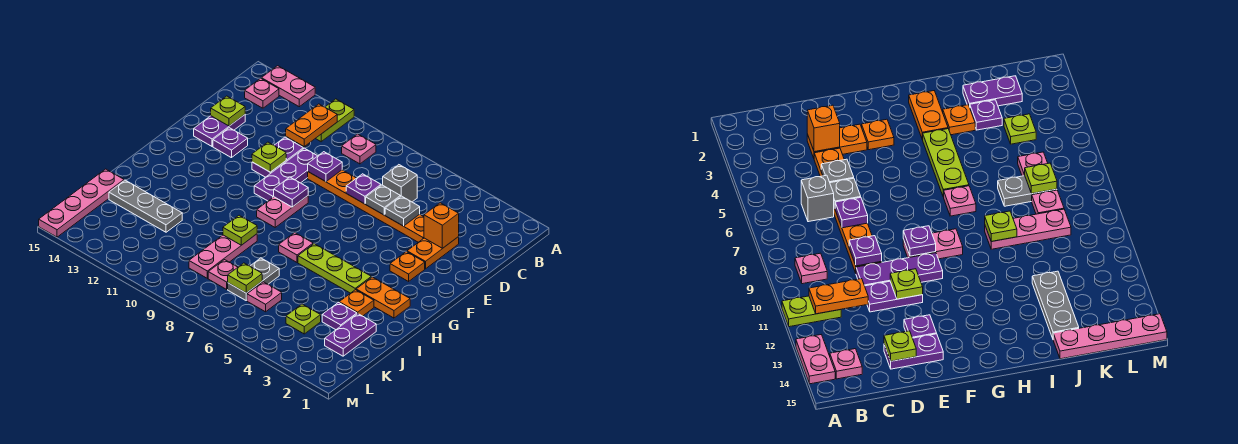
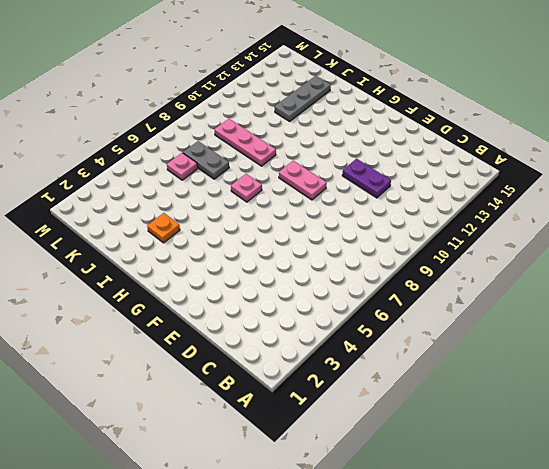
none -> lime 1x2 plate [315,99,354,142]
none -> pink 1x2 plate [261,66,315,107]
none -> pink 1x1 plate [342,134,376,164]
none -> pink 1x1 plate [245,78,279,108]

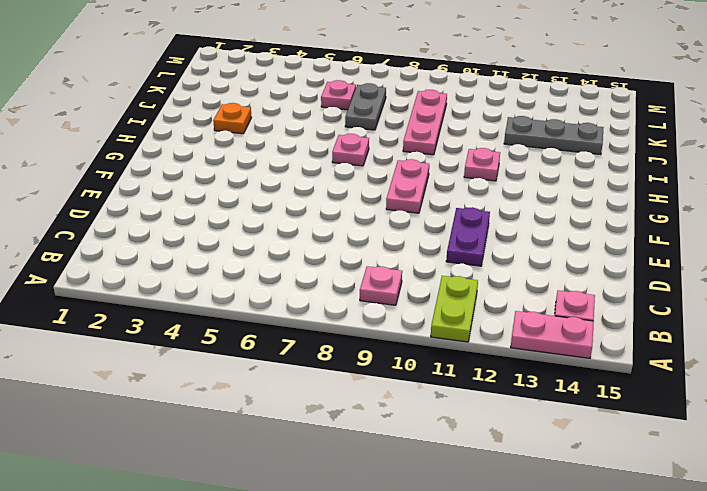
pink 1x1 plate [464,148,500,181] -> pink 1x1 plate moved to [208,260,238,289]
none -> grey 1x1 brick [383,165,417,202]
none -> orange 1x2 plate [407,237,459,269]
none -> orange 1x6 plate [308,170,424,242]
none -> purple 1x3 plate [254,148,317,201]

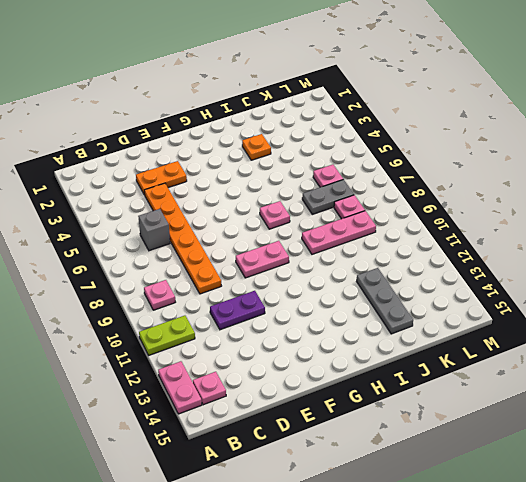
none -> purple 1x3 plate [254,148,317,201]
none -> purple 1x2 plate [194,115,245,146]
none -> purple 1x1 plate [213,128,248,158]
none -> orange 1x1 plate [390,252,425,281]

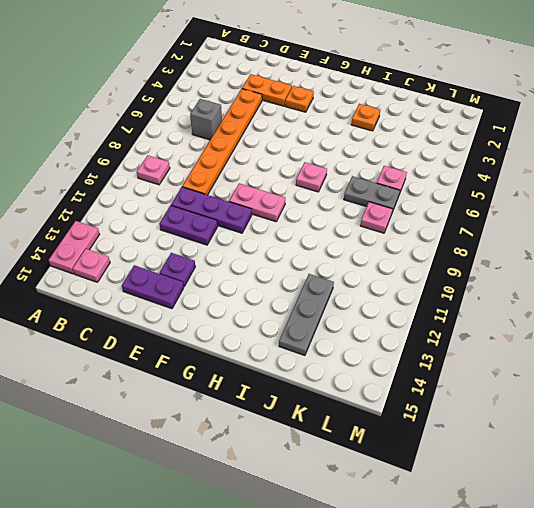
none -> lime 1x2 plate [315,99,354,142]
none -> orange 1x2 plate [356,277,410,318]
none -> lime 1x3 plate [298,244,371,293]
none -> pink 1x3 plate [189,234,257,278]

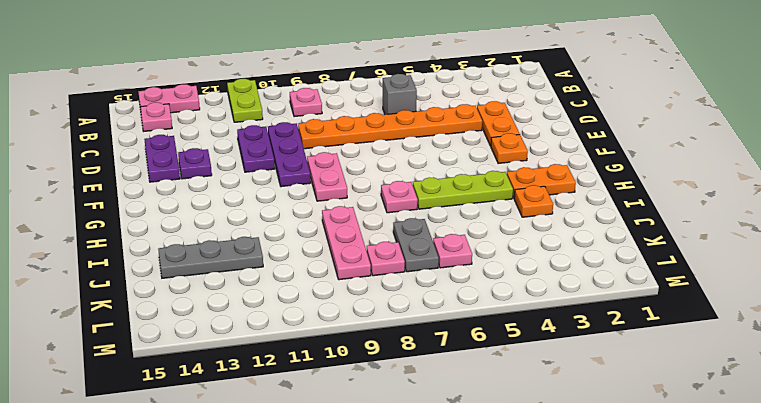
none -> purple 1x2 plate [325,314,376,356]
none -> purple 1x1 plate [322,302,357,330]
none -> pink 1x4 plate [39,169,124,237]
none -> lime 1x1 plate [286,304,321,334]

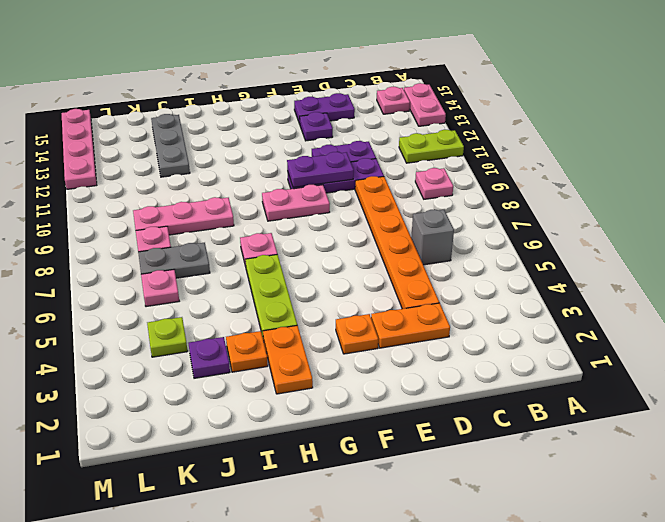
purple 1x2 plate [287,152,354,187] -> purple 1x2 plate moved to [325,314,376,356]
pink 1x4 plate [62,109,97,189] -> pink 1x4 plate turned to [39,169,124,237]
none -> orange 1x2 plate [286,104,337,146]
none -> orange 1x1 brick [424,203,459,248]
none -> grey 1x1 plate [385,196,420,226]
none -> grey 1x1 plate [366,185,400,215]

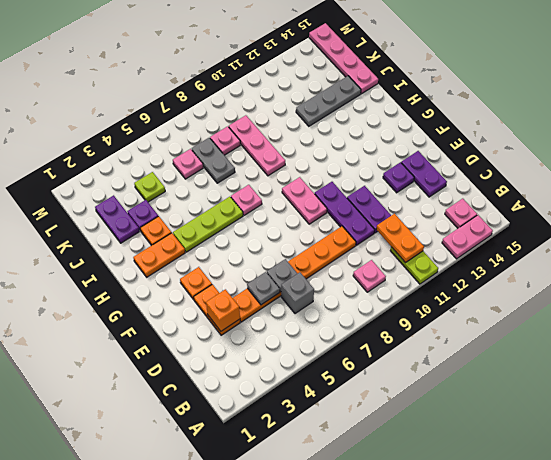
none -> purple 1x1 plate [346,174,381,204]
none -> purple 1x1 plate [308,152,342,182]
none -> lime 1x1 plate [211,96,245,126]
none -> lime 1x1 plate [252,142,286,172]

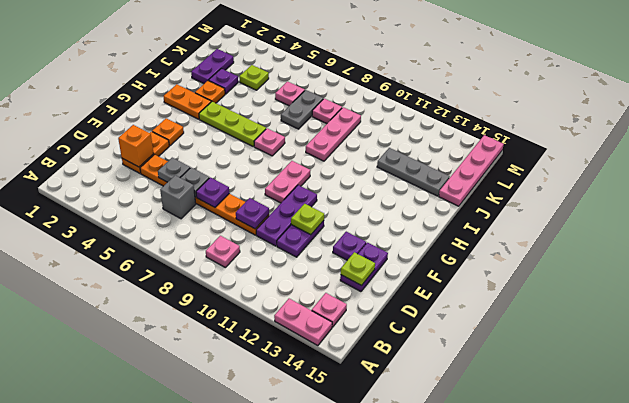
none -> lime 1x2 plate [315,99,354,142]
none -> orange 1x2 plate [286,104,337,146]
none -> purple 1x1 plate [274,177,308,207]
none -> lime 1x1 plate [223,215,257,245]

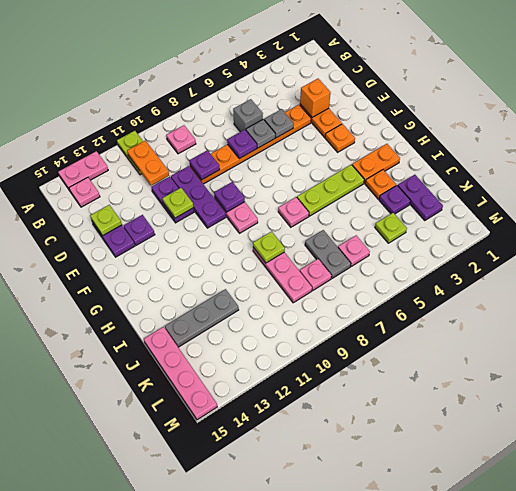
none -> lime 1x1 plate [228,263,262,293]

